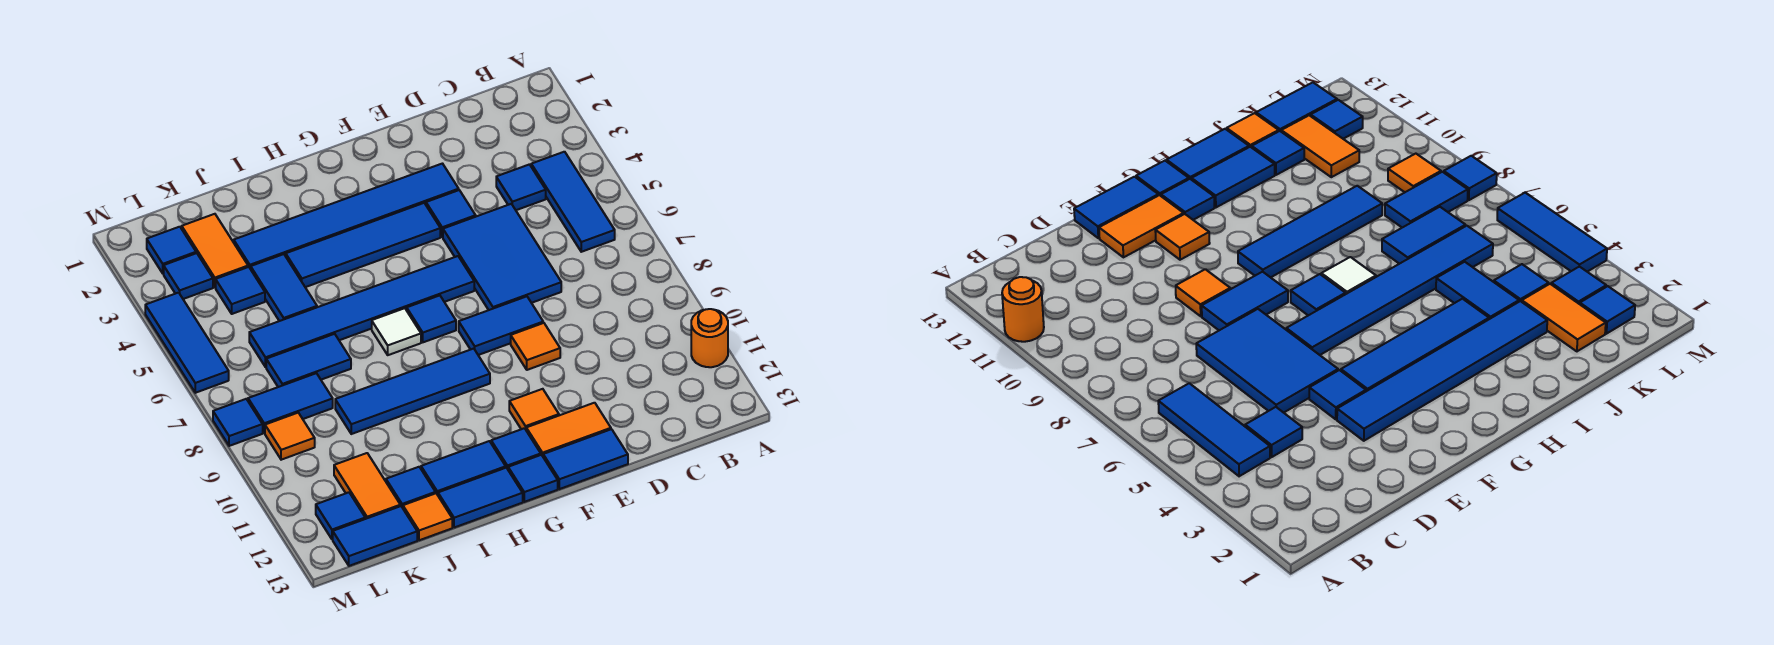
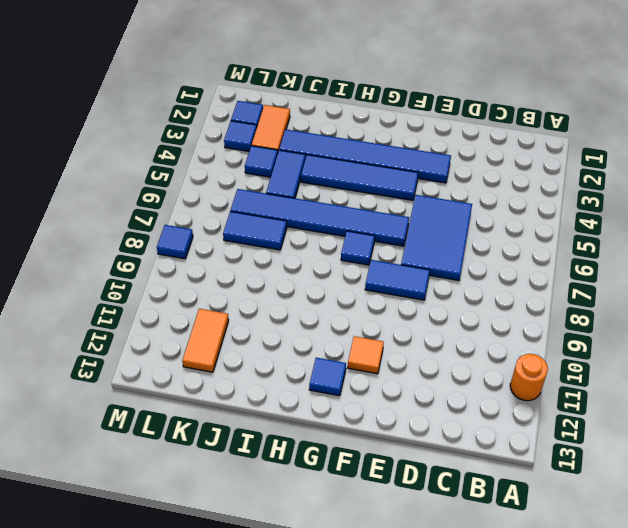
none -> blue 1x3 tile [531,152,615,252]
none -> blue 1x1 tile [496,164,546,210]
none -> blue 1x1 tile [426,190,476,237]
none -> orange 1x1 tile [511,323,560,370]

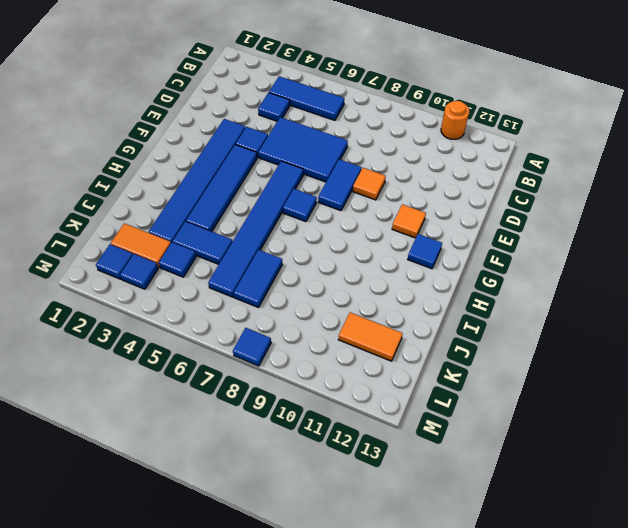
none -> orange 1x2 tile [526,403,611,456]
none -> blue 1x2 tile [543,429,628,489]
none -> blue 1x4 tile [335,349,490,434]
none -> blue 1x1 tile [508,455,558,502]

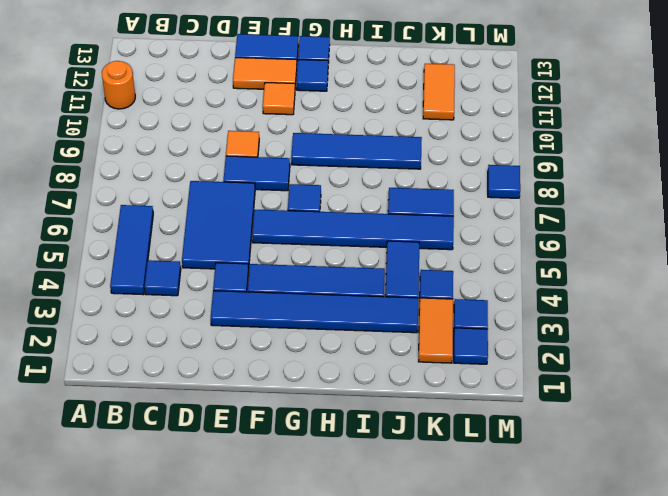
none -> white 1x1 tile [372,308,421,355]
none -> blue 1x2 tile [421,441,506,495]
none -> blue 1x2 tile [438,468,523,528]
none -> blue 1x1 tile [386,467,435,508]

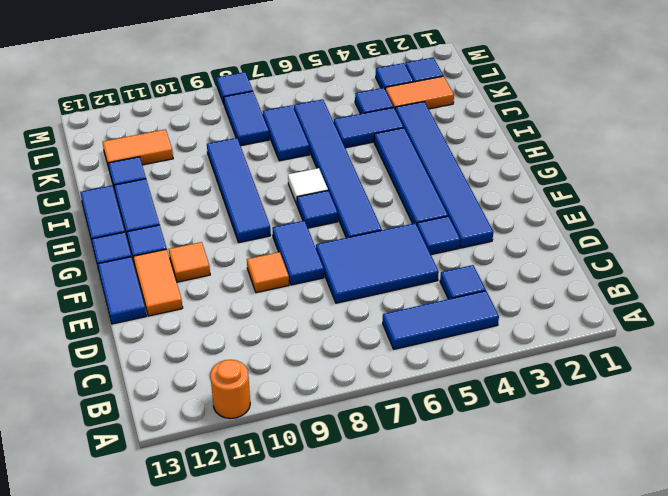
none -> orange 1x1 tile [403,493,452,540]
none -> blue 1x2 tile [333,506,417,566]
none -> orange 1x1 tile [265,413,315,460]
none -> blue 1x1 tile [316,492,365,539]

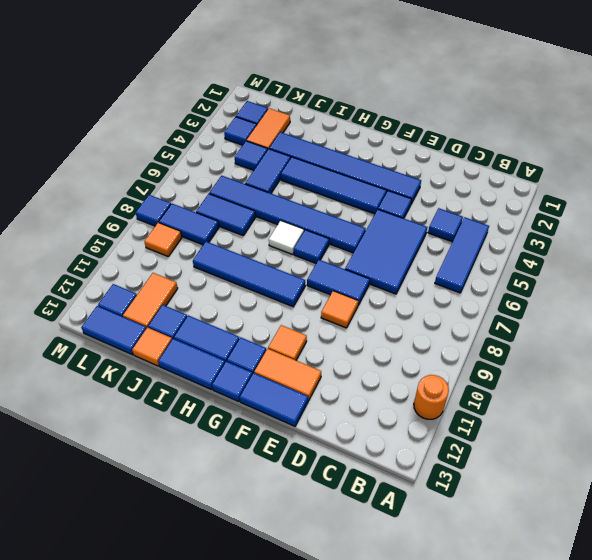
none -> blue 1x3 tile [145,293,229,393]

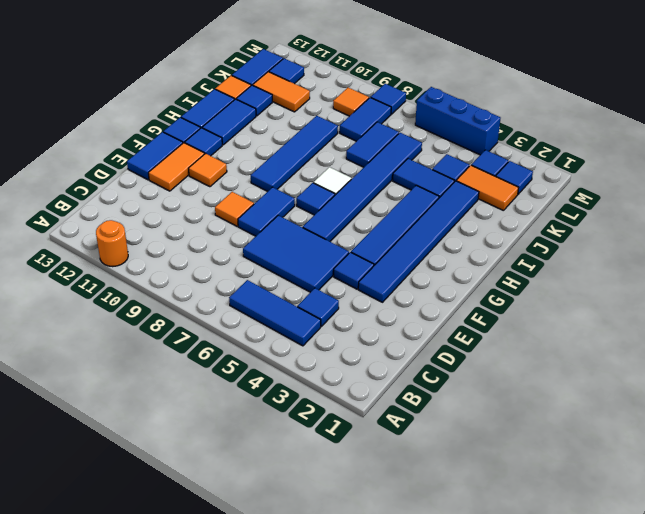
blue 1x3 brick [415,87,500,155] -> blue 1x3 tile [145,293,229,393]

